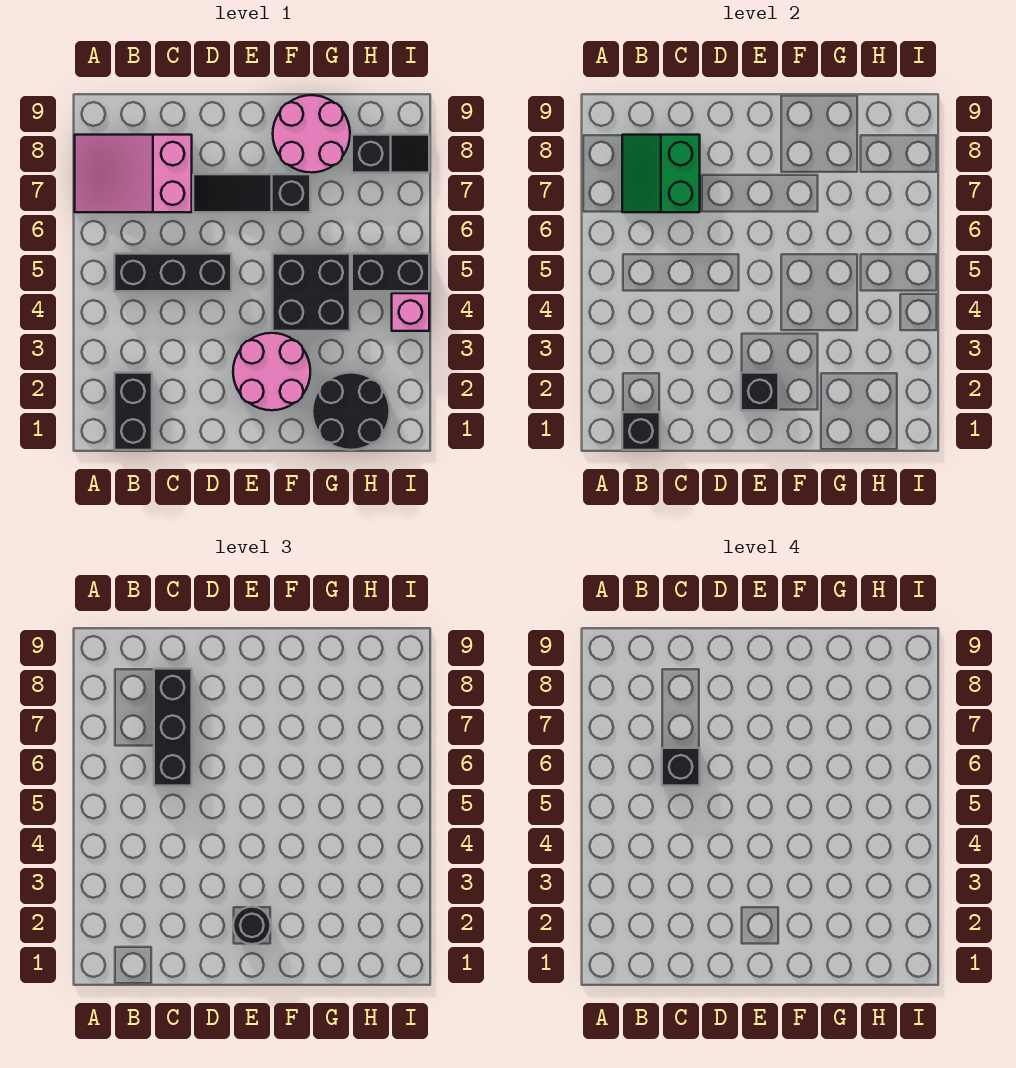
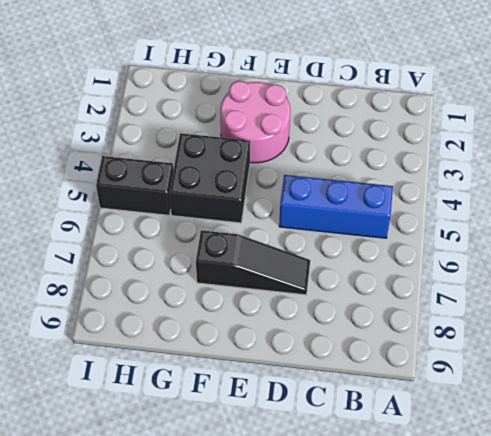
blue 1x3 brick [279,175,393,238] -> black 1x3 brick [114,254,231,291]
none -> pink 2x3 slope [75,135,192,212]
none -> black 1x2 brick [114,373,152,450]
none -> pink 2x2 round brick [273,95,350,173]

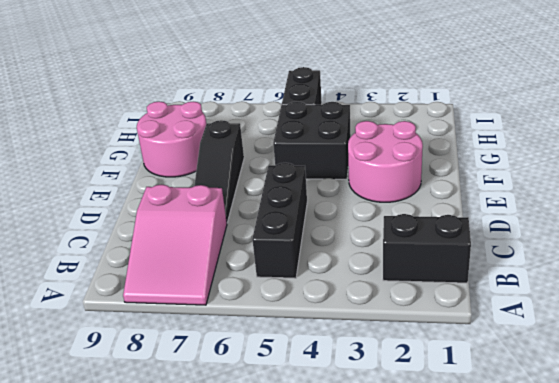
none -> black 2x2 round brick [312,373,390,450]
none -> black 1x2 slope [352,135,429,173]
none -> pink 1x1 brick [392,293,429,331]

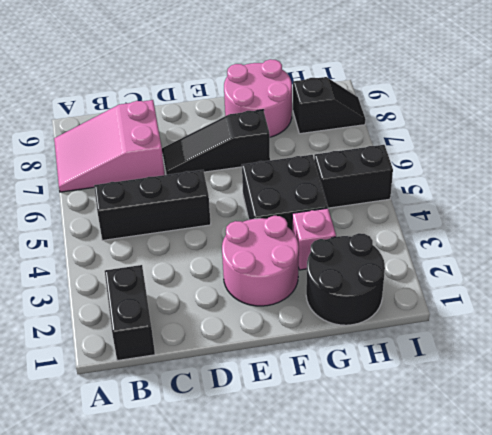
pink 1x1 brick [292,208,336,270] -> pink 1x1 brick moved to [392,293,429,331]
none -> black 1x1 brick [622,412,660,450]
none -> green 2x2 slope [622,135,700,212]
none -> black 1x1 brick [741,373,779,410]

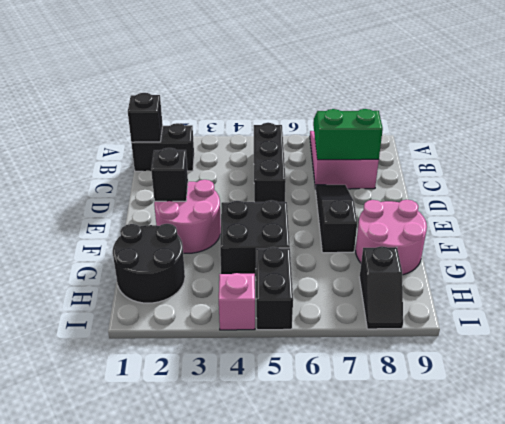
none -> black 1x3 brick [154,669,192,786]
none -> black 1x1 round brick [233,907,271,944]
none -> black 1x1 brick [662,748,700,786]

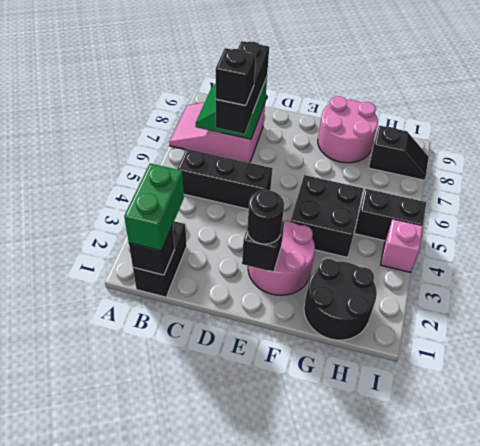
green 1x2 brick [124,163,184,251] -> none
none -> black 1x3 slope [193,174,310,212]

